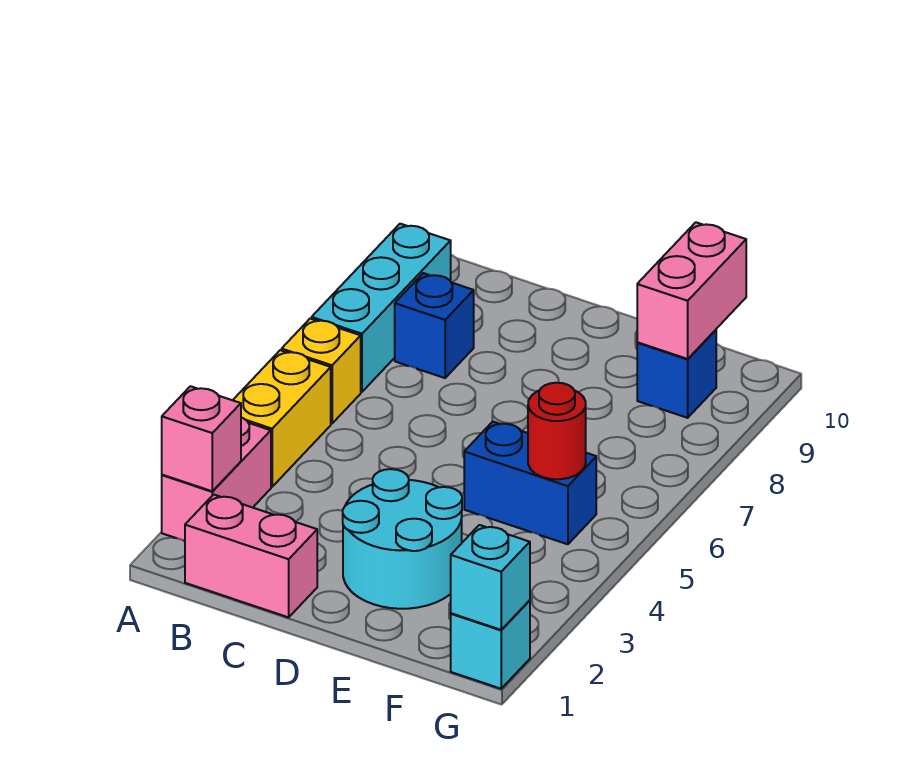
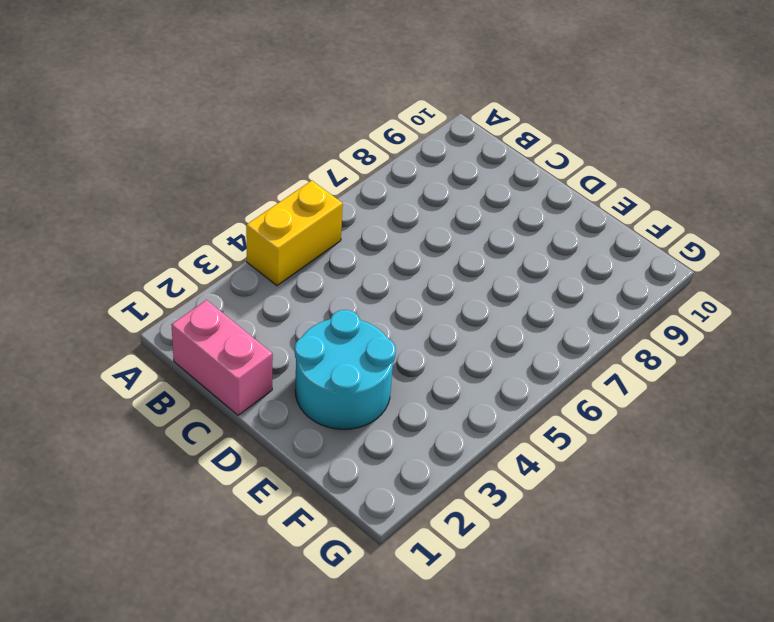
none -> pink 1x2 brick [162,418,271,541]
none -> yellow 1x1 brick [282,319,361,424]
none -> cyan 1x3 brick [312,224,451,392]

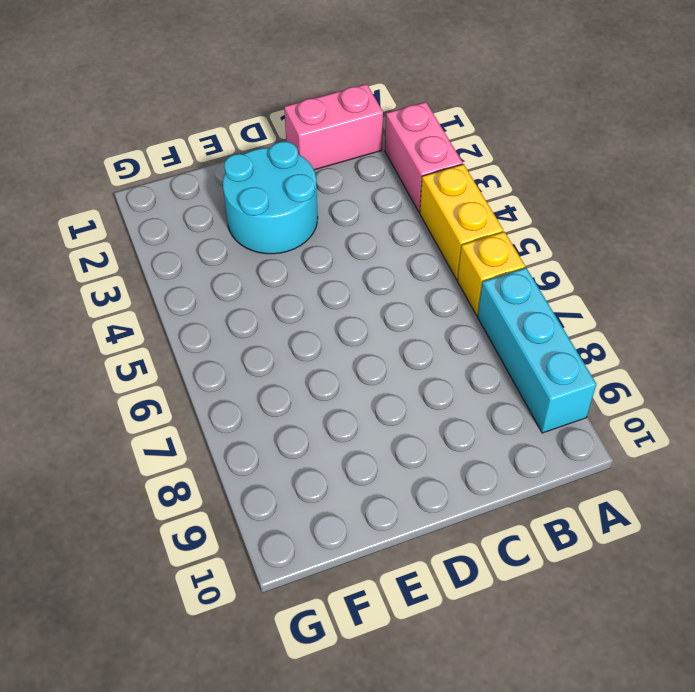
none -> blue 1x1 brick [395,273,474,378]
none -> blue 1x2 brick [464,422,596,544]
none -> blue 1x1 brick [637,330,716,418]

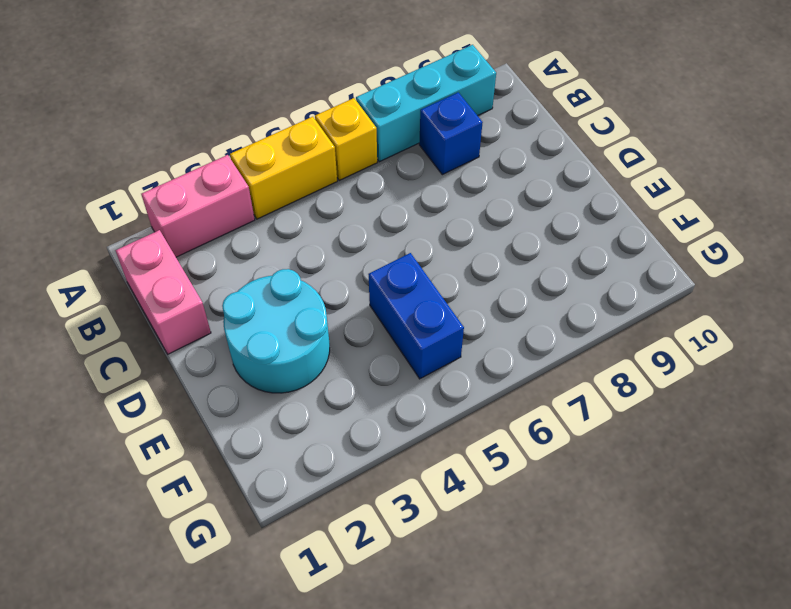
none -> blue 1x1 brick [637,330,716,418]
none -> cyan 1x1 brick [451,600,530,689]
none -> pink 1x1 brick [162,386,241,491]

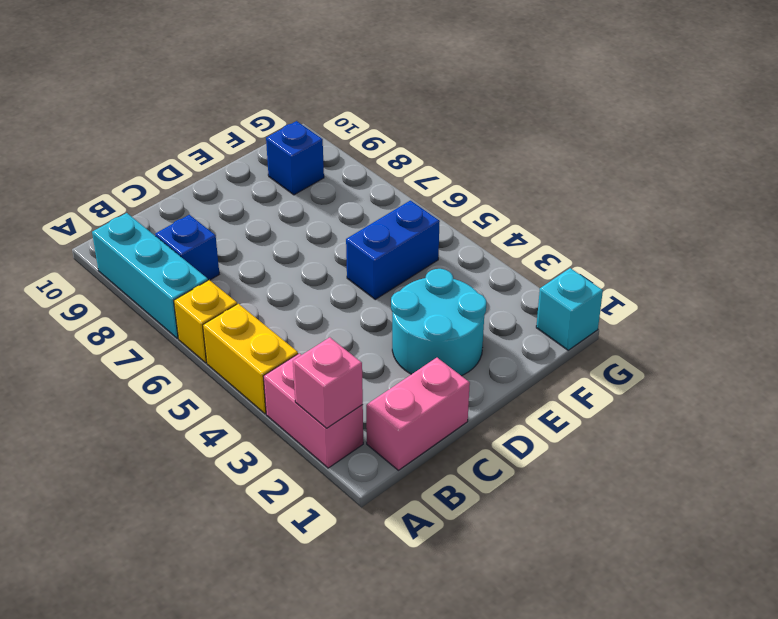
none -> red 1x1 round brick [528,383,586,479]
none -> pink 1x2 brick [637,222,746,359]
none -> cyan 1x1 brick [451,525,530,630]

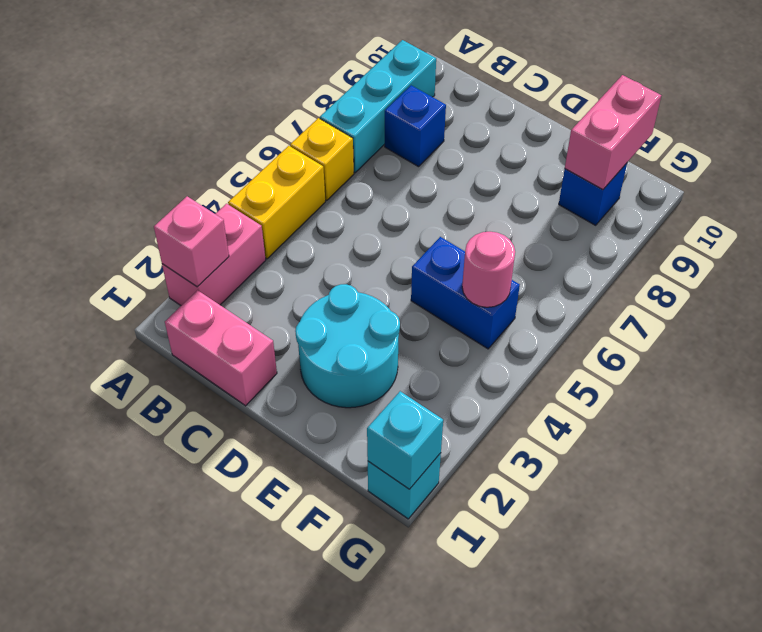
pink 1x1 round brick [462,232,515,307] -> red 1x1 round brick [528,383,586,479]

